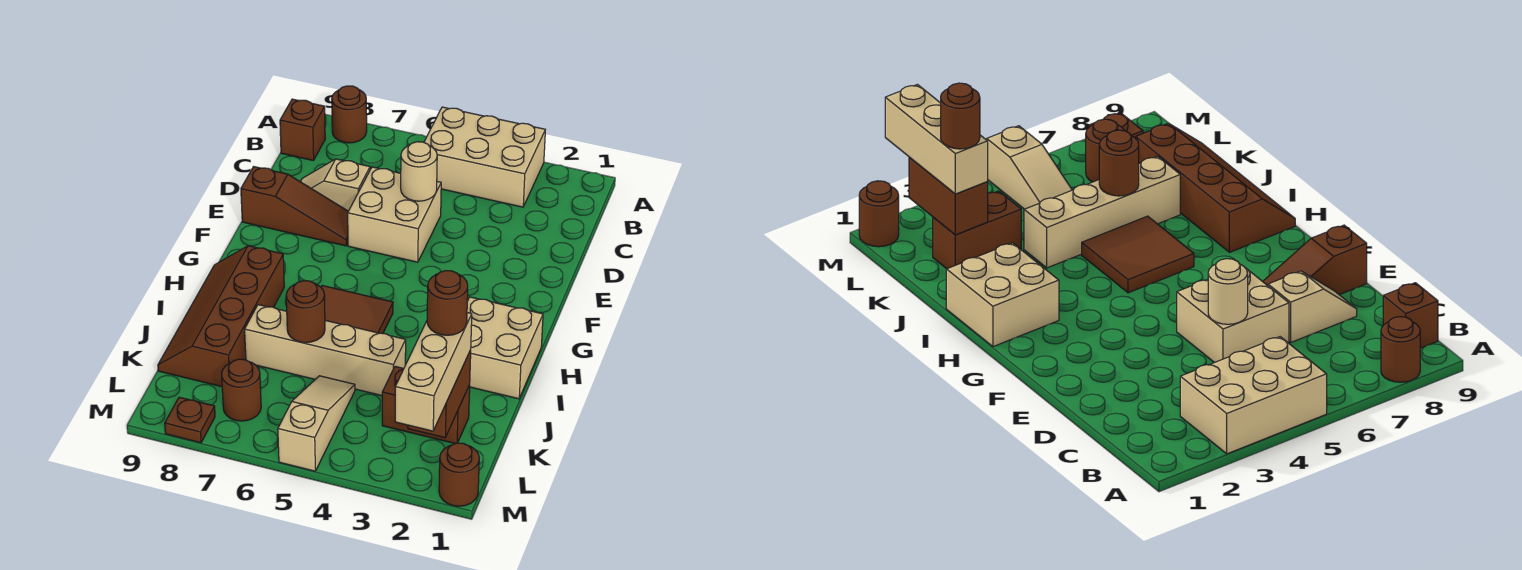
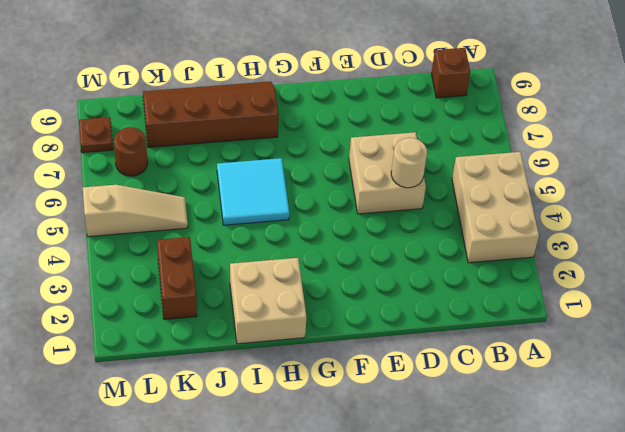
cyan 2x2 tile [217,158,289,225] -> brown 2x2 tile [321,286,393,334]
none -> brown 1x1 round brick [332,86,367,143]
none -> tan 1x2 slope [301,159,370,211]
none -> brown 1x3 slope [241,167,348,246]

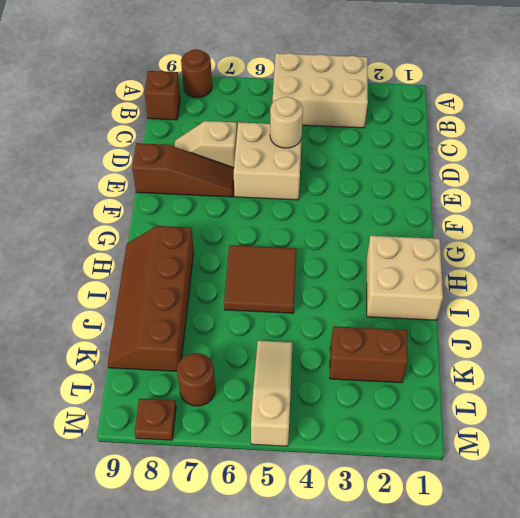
none -> tan 1x4 brick [245,305,406,395]
none -> brown 1x1 round brick [439,443,479,506]
none -> brown 1x1 round brick [286,281,325,343]

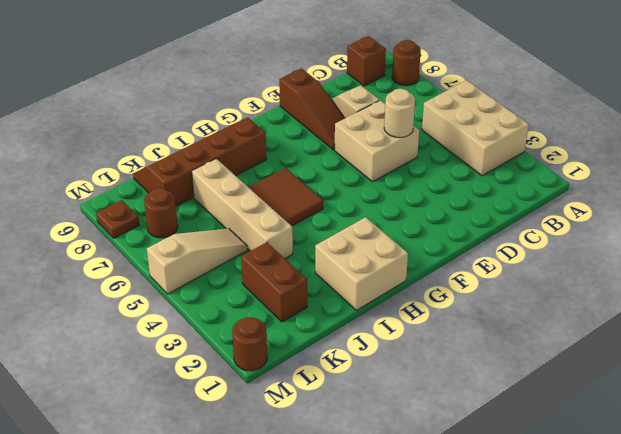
none -> brown 1x1 round brick [286,281,325,343]
none -> brown 1x2 brick [408,350,471,438]
none -> tan 1x3 brick [395,313,472,431]

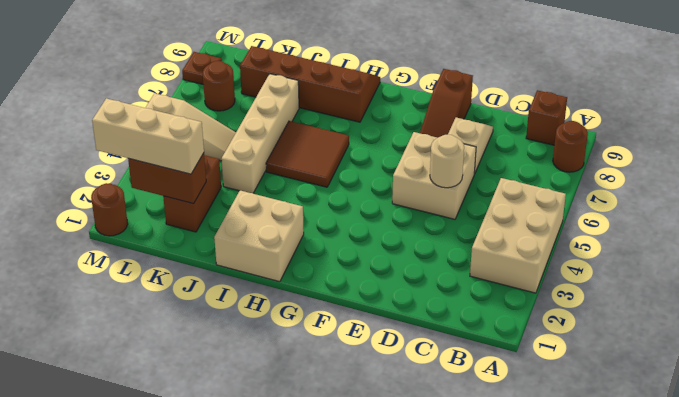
none -> brown 1x1 round brick [286,281,325,343]
none -> brown 1x1 round brick [427,271,468,335]

